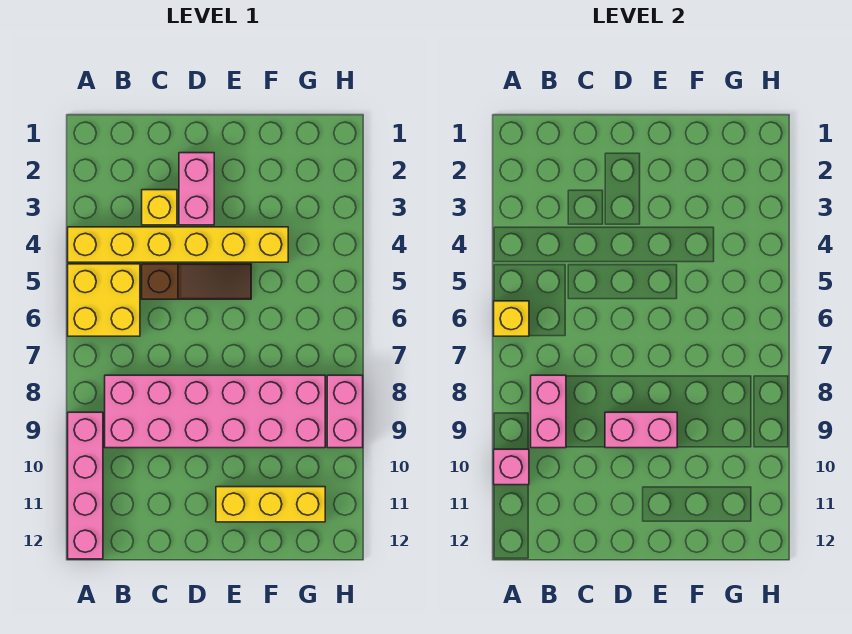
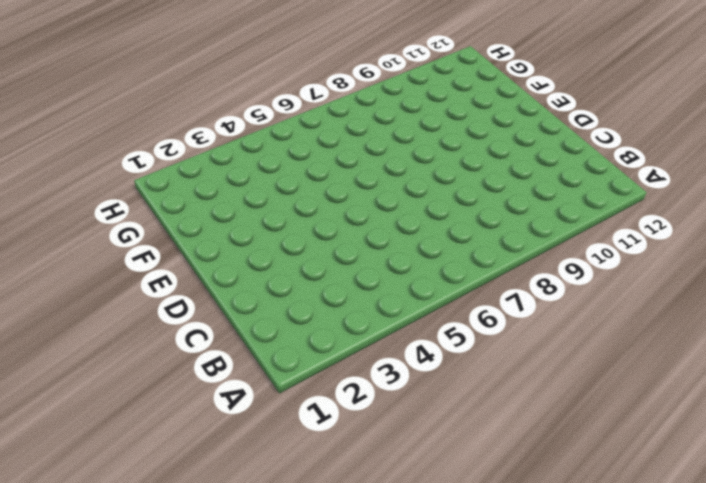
none -> yellow 1x6 brick [68,227,288,262]
none -> yellow 2x2 brick [68,264,140,336]
none -> pink 1x4 brick [68,412,103,559]

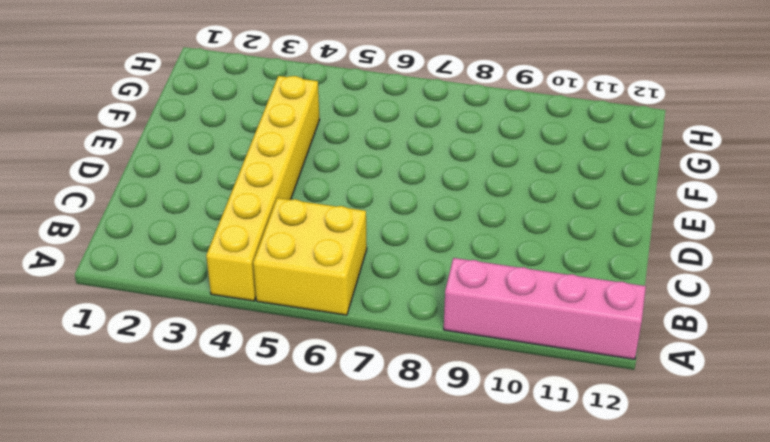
none -> pink 2x6 brick [105,375,325,448]
none -> yellow 1x1 brick [142,190,177,225]
none -> brown 1x3 slope [142,264,251,299]

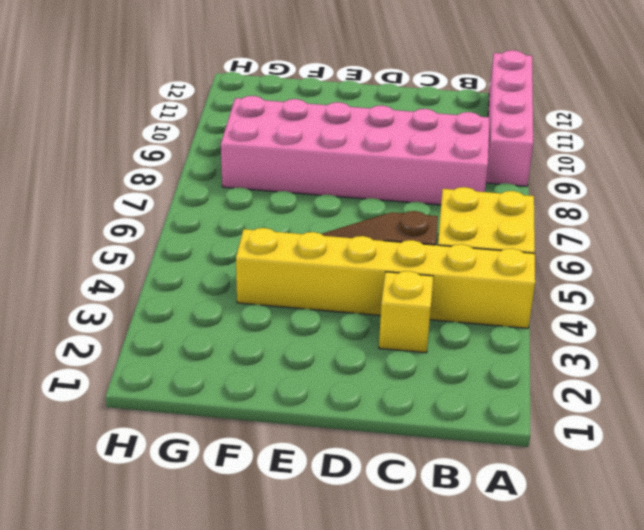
none -> pink 1x2 brick [179,153,214,225]
none -> yellow 1x3 brick [216,487,325,522]
none -> pink 1x2 brick [327,375,363,448]

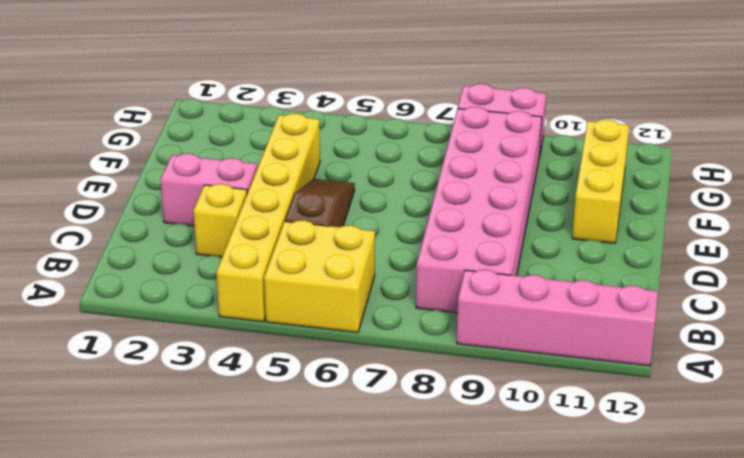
none -> yellow 1x1 brick [494,301,529,336]
none -> pink 1x1 brick [494,449,529,485]
none -> pink 1x2 brick [531,375,566,448]

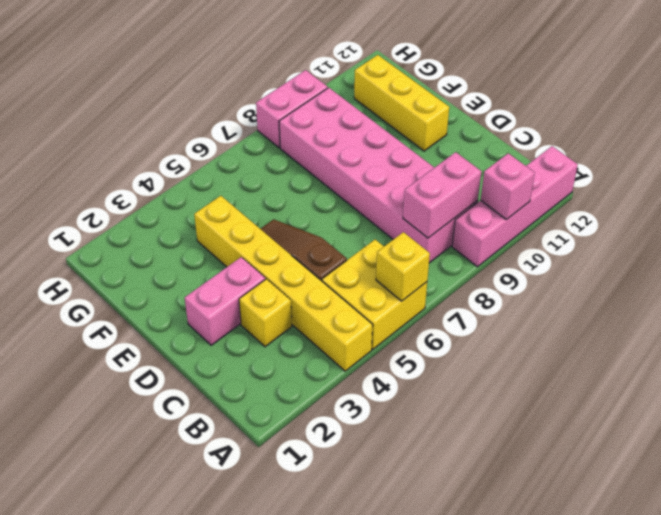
none -> pink 1x2 brick [605,412,677,448]

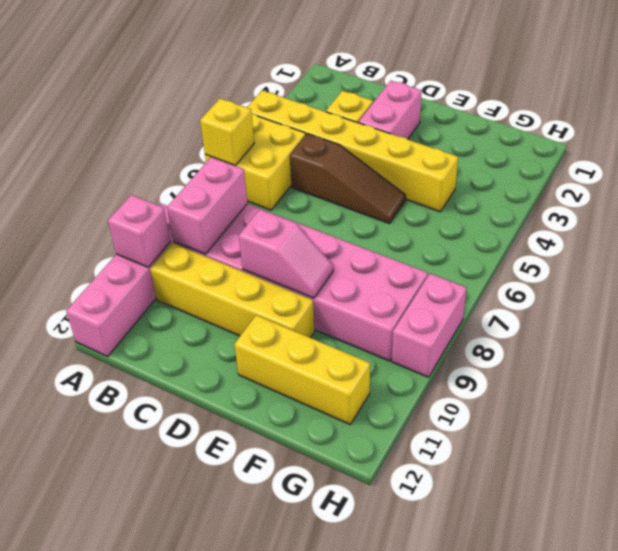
yellow 1x4 brick [150,243,315,338] -> none
pink 1x2 slope [239,209,333,298] -> pink 1x2 brick [605,412,677,448]

